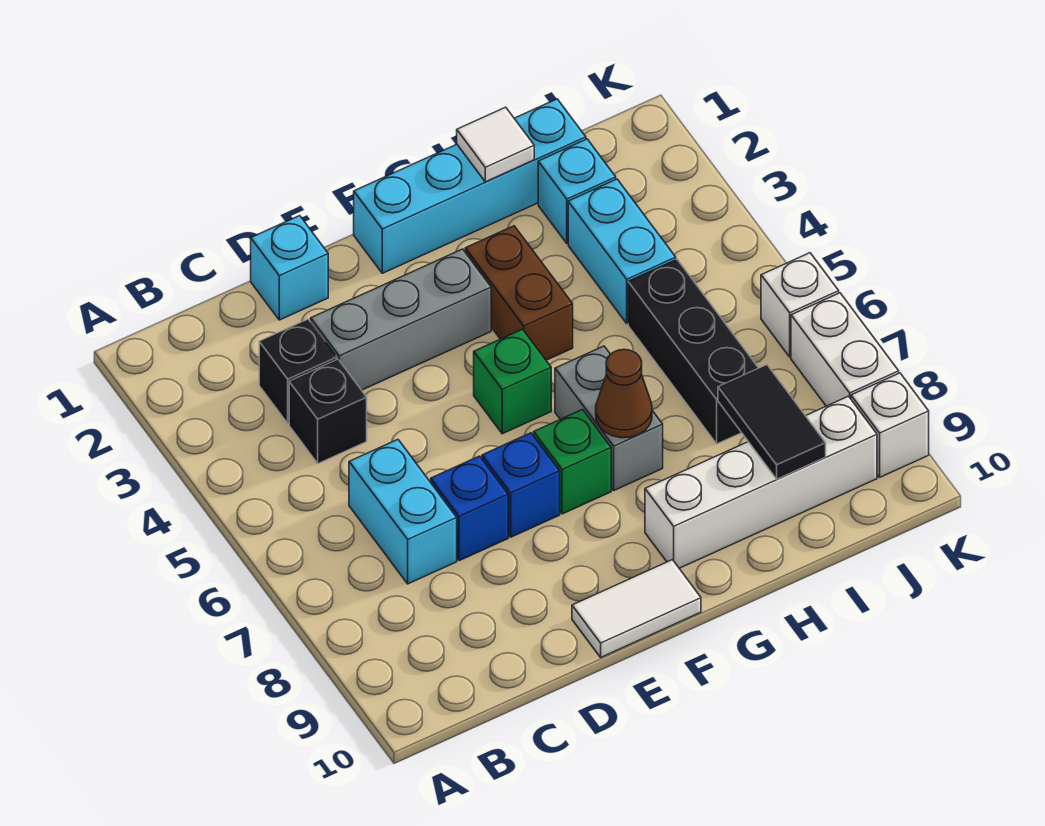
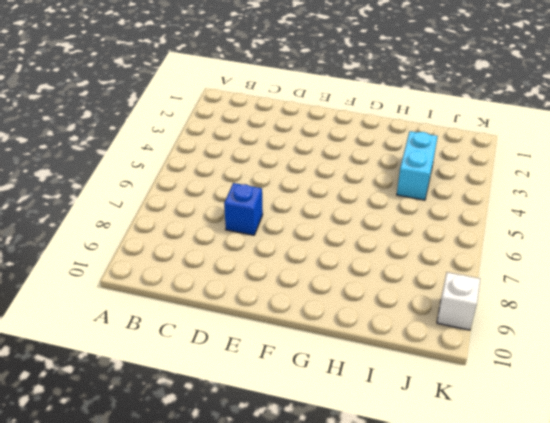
none -> black 1x1 brick [259,319,337,423]
none -> black 1x1 brick [289,359,367,464]
none -> cyan 1x2 brick [349,440,457,584]

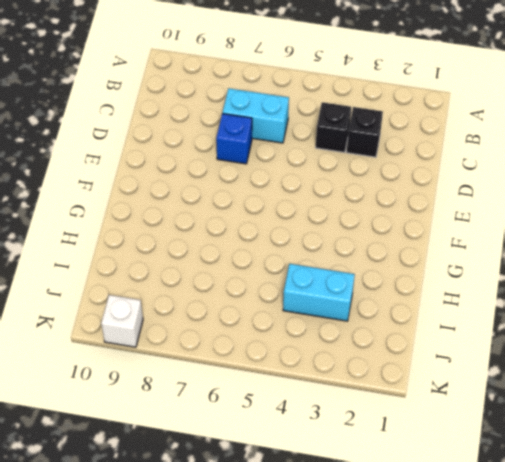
none -> cyan 1x1 brick [251,216,328,320]
none -> grey 1x3 brick [311,249,491,390]
none -> blue 1x1 brick [482,433,560,537]

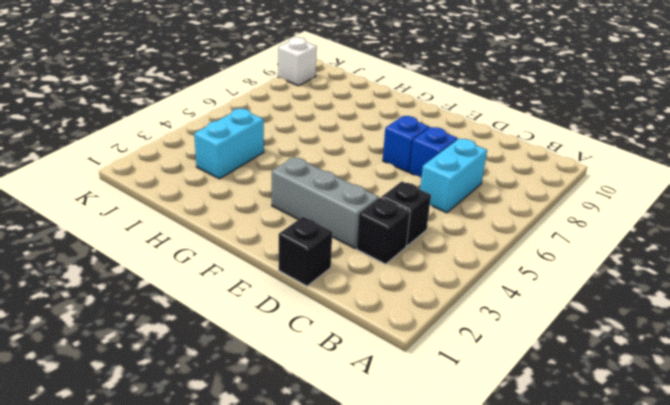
black 1x1 brick [279,217,332,286] -> cyan 1x1 brick [251,216,328,320]
none -> white 1x2 tile [572,560,701,657]
none -> cyan 1x4 brick [354,99,586,273]
none -> green 1x1 brick [474,329,551,434]

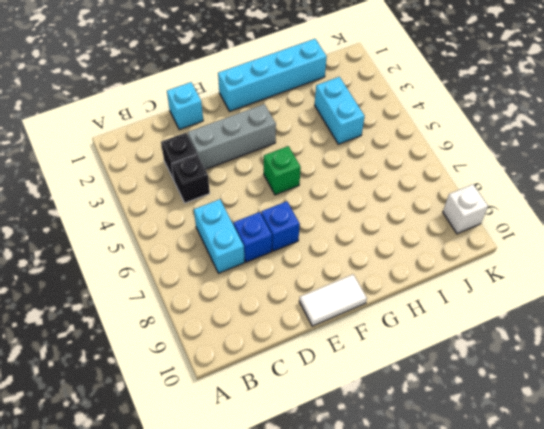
none -> green 1x1 brick [534,410,611,514]
none -> brown 1x2 brick [465,226,573,360]
none -> grey 1x2 brick [555,346,663,490]

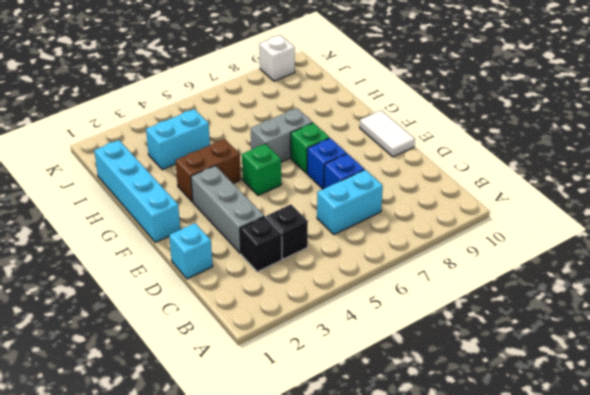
none -> white 1x4 brick [645,396,877,568]
none -> cyan 1x1 brick [538,139,616,243]
none -> black 1x3 brick [628,259,758,444]

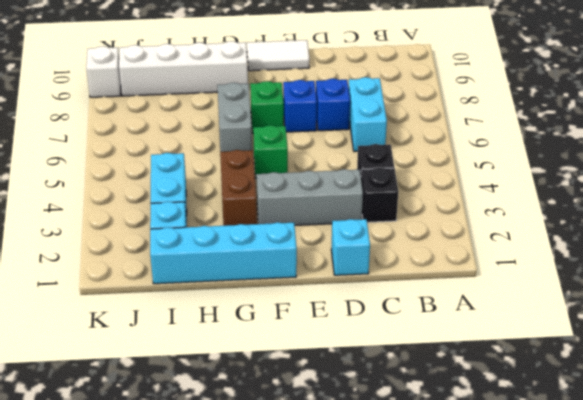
none -> black 1x3 brick [628,259,758,444]
none -> white 1x1 brick [761,253,839,357]
none -> white 1x2 brick [791,293,899,406]

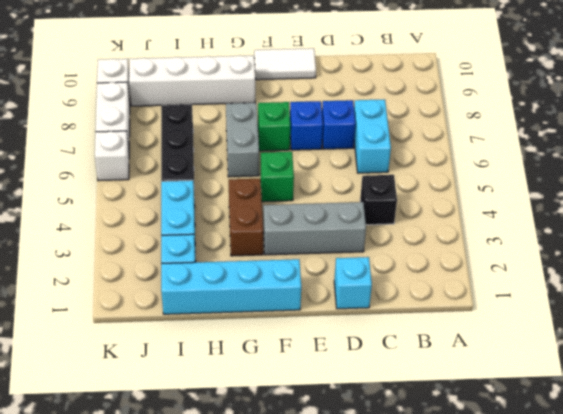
none -> black 1x1 brick [259,319,337,423]
none -> brown 1x1 cone [596,349,652,438]
none -> white 1x1 tile [457,107,534,182]

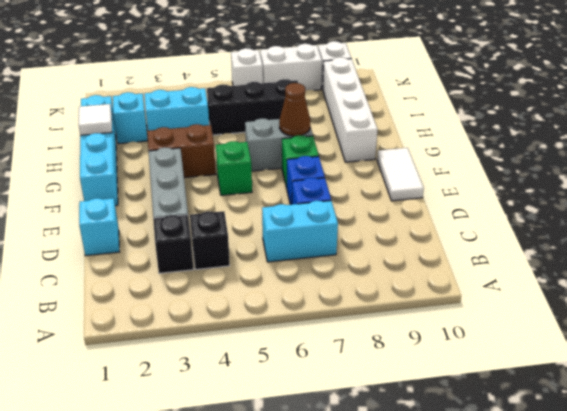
none -> black 1x2 tile [718,365,826,479]

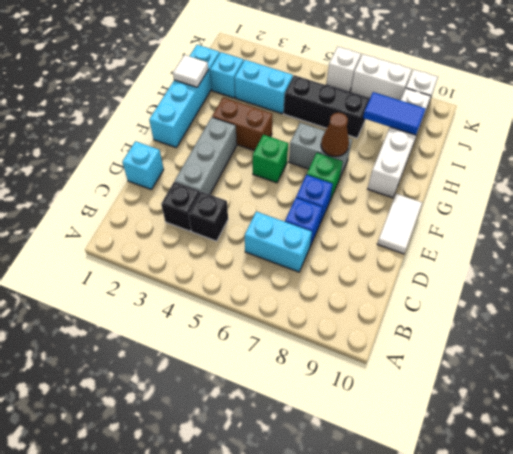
blue 1x2 tile [363,92,426,135] -> black 1x2 tile [718,365,826,479]

